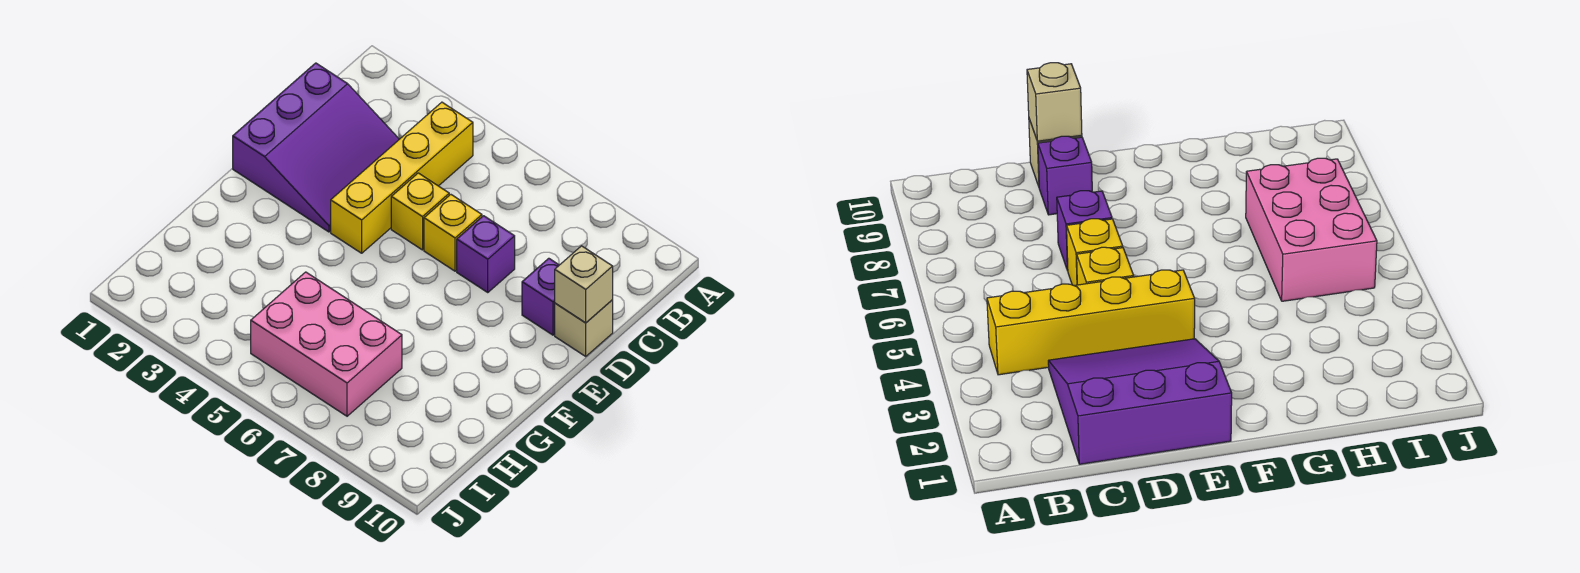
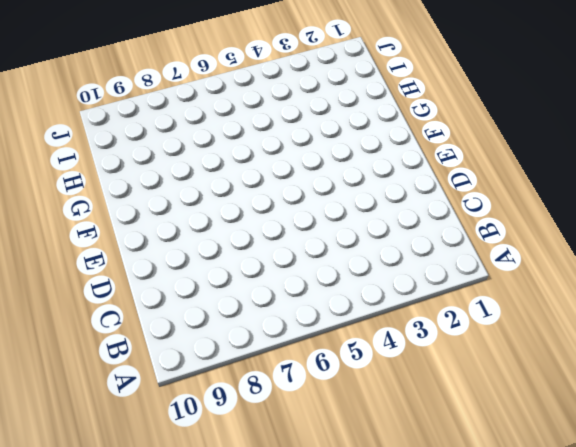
none -> yellow 1x4 brick [331,102,473,253]
none -> purple 3x3 slope [233,63,399,232]

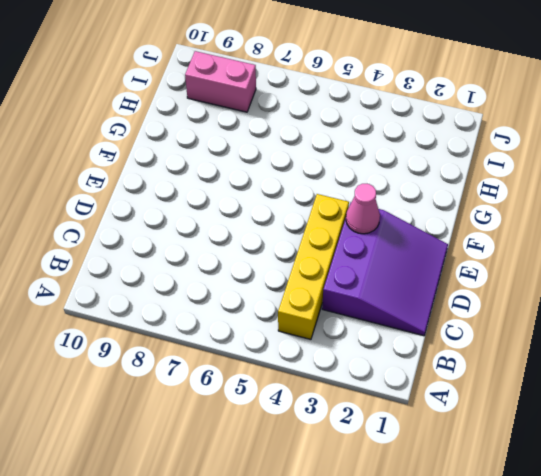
purple 3x3 slope [322,203,448,336] -> purple 3x3 slope turned to [233,63,399,232]
pink 1x1 cone [346,184,380,234] -> none
pink 1x2 brick [185,51,256,112] -> none
none -> yellow 1x1 brick [391,173,449,250]
none -> yellow 1x1 brick [424,195,482,271]

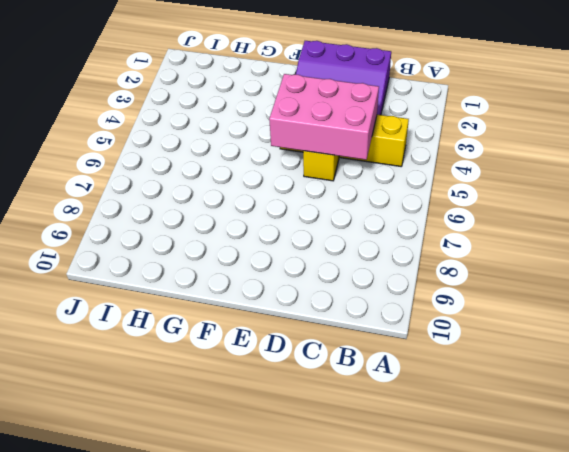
pink 2x3 brick [269,74,379,160] -> pink 2x3 brick turned to [251,272,402,416]
none -> yellow 1x1 brick [424,195,482,271]
none -> purple 1x1 brick [457,216,515,292]

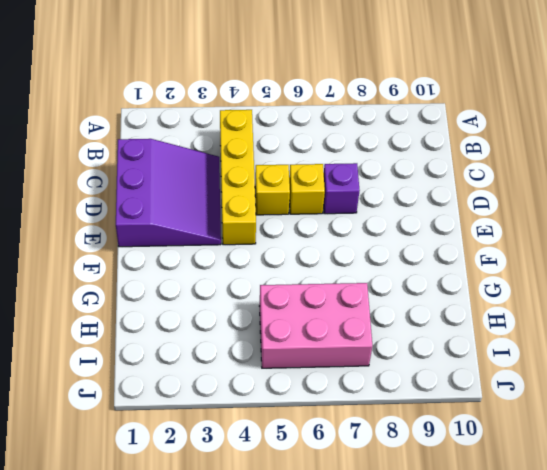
none -> purple 1x1 brick [522,258,559,335]
none -> tan 1x1 brick [555,300,613,356]

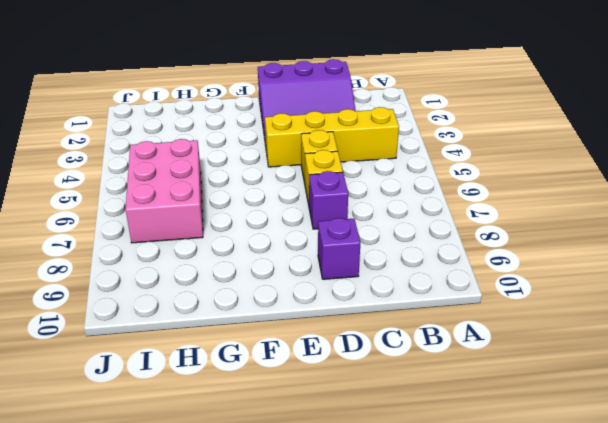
none -> tan 1x1 brick [555,300,613,356]
none -> tan 1x1 brick [555,246,613,323]

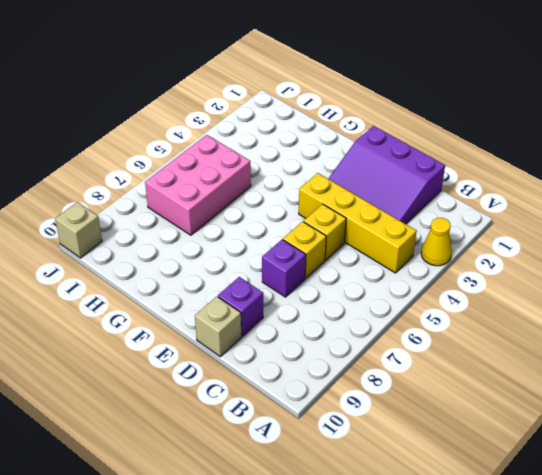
yellow 1x1 cone [421,218,452,266] -> none
tan 1x1 brick [55,202,102,258] -> tan 1x1 brick moved to [555,246,613,323]

